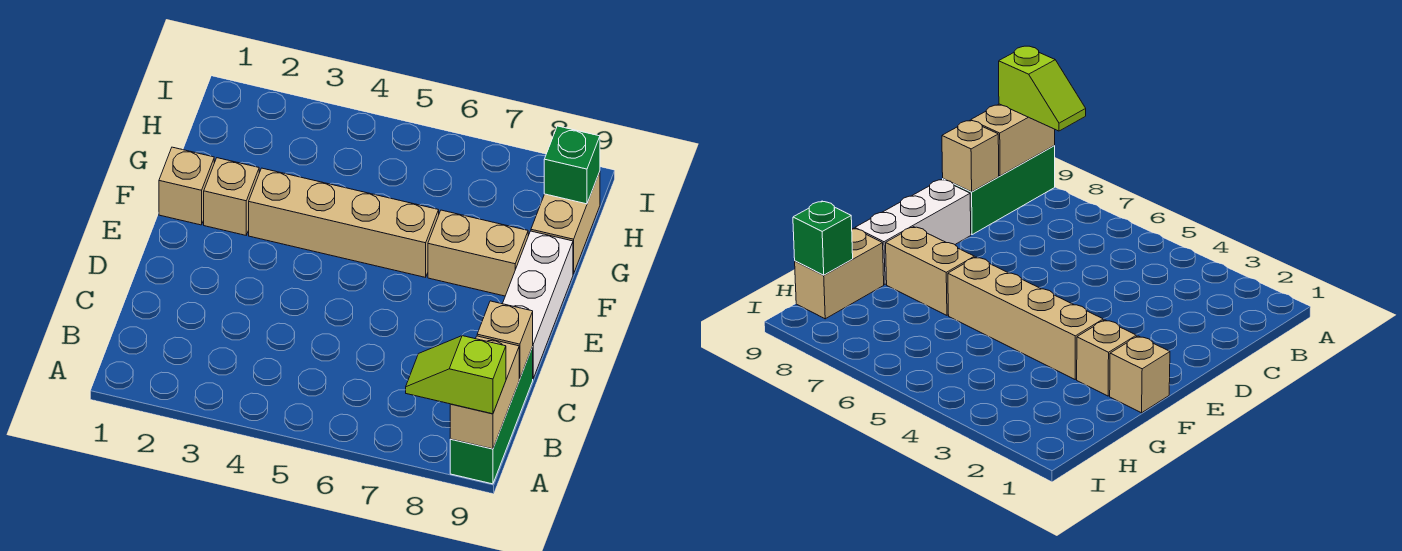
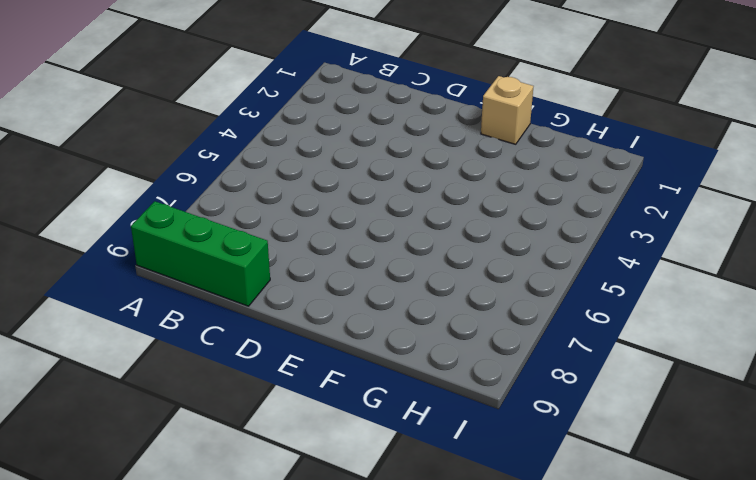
none -> white 1x3 brick [503,231,573,378]
none -> tan 1x1 brick [204,158,259,235]

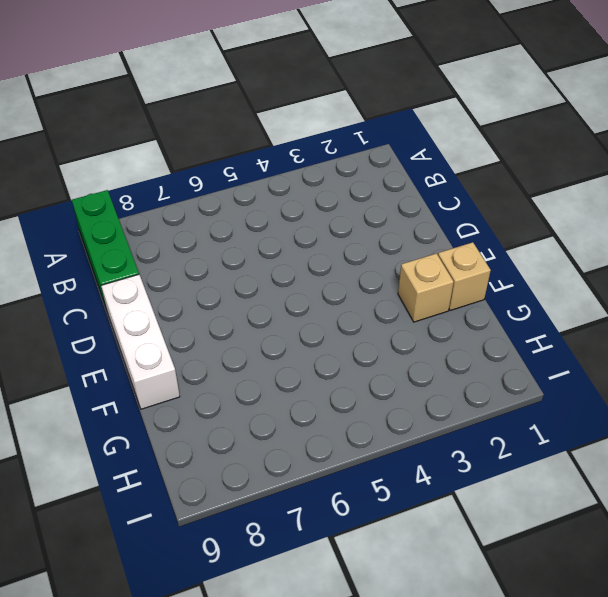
none -> tan 1x4 brick [249,168,439,277]
none -> tan 1x2 brick [428,210,528,296]

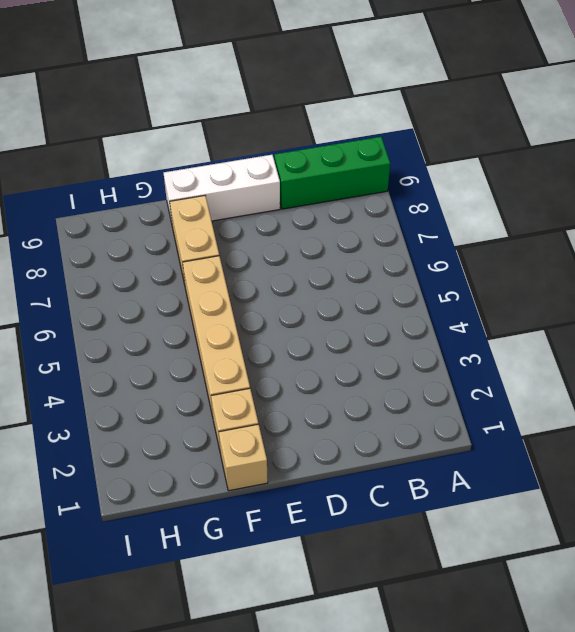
none -> tan 1x2 brick [531,172,600,274]
none -> tan 1x2 brick [450,336,519,449]

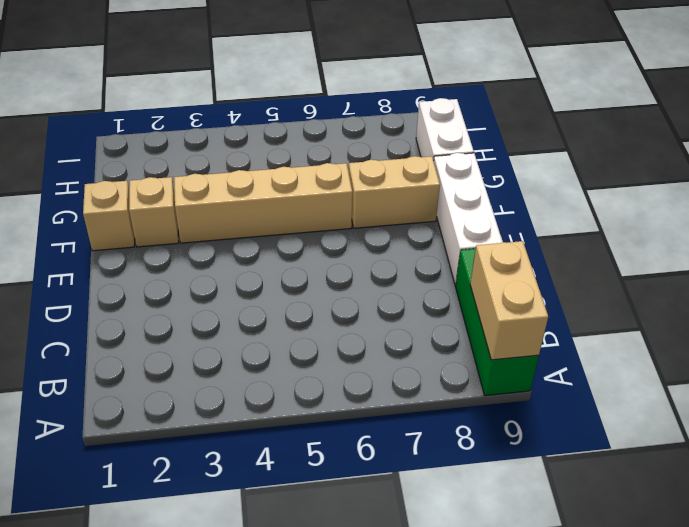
white 1x2 brick [416,98,474,161] -> tan 1x2 brick [531,172,600,274]
none -> tan 1x1 brick [477,301,533,379]
none -> green 1x1 brick [544,126,600,204]

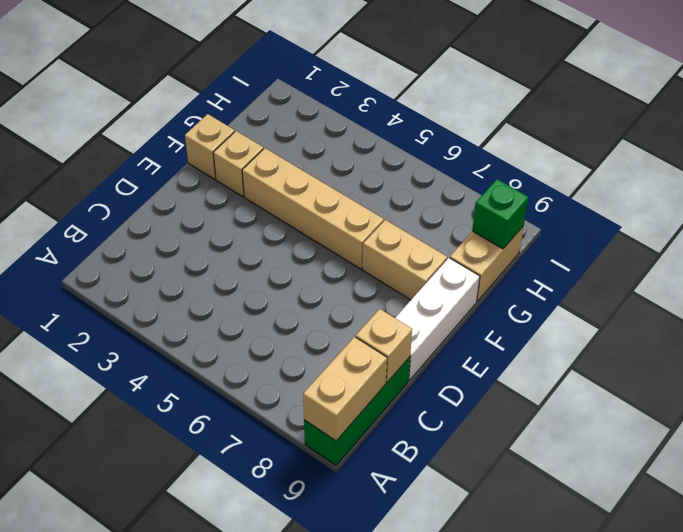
none -> lime 1x2 slope [406,336,506,414]

